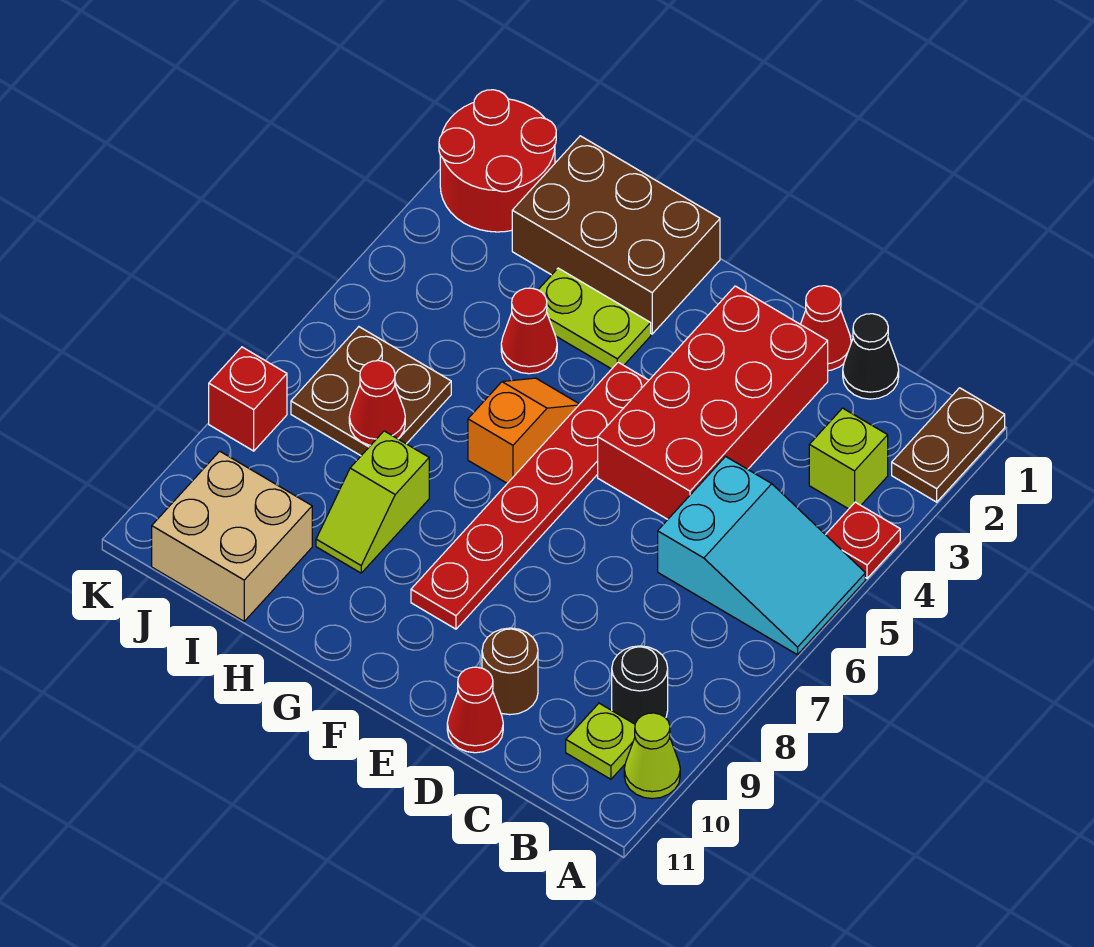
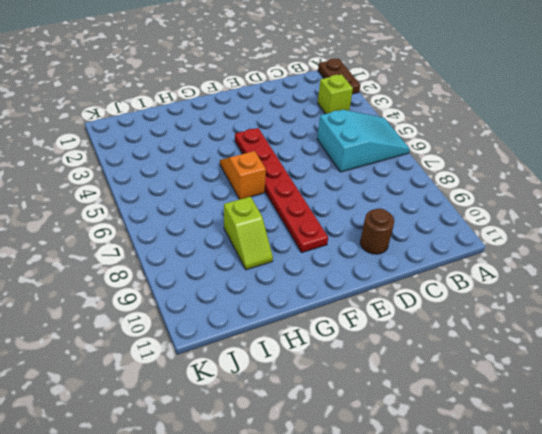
none -> red 1x1 plate [826,502,900,578]
none -> lime 1x1 cone [624,713,680,799]
none -> black 1x1 round brick [612,646,668,724]

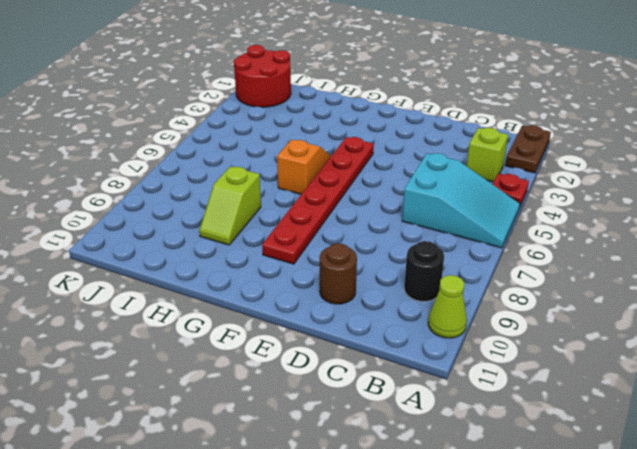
none -> lime 1x1 plate [566,703,635,779]
none -> black 1x1 cone [843,314,899,399]
none -> red 1x1 cone [801,286,851,371]

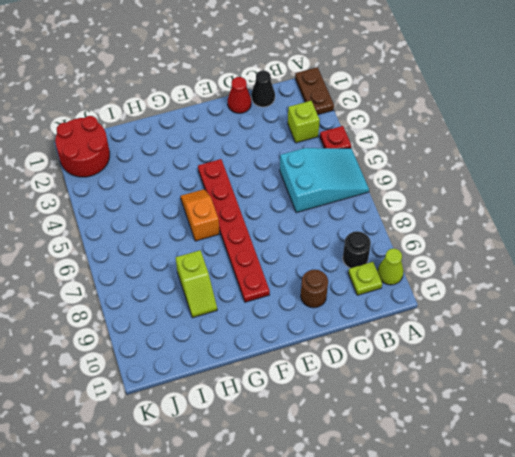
none -> red 2x4 brick [598,286,828,519]
none -> red 1x1 cone [447,667,503,753]
none -> brown 2x3 brick [512,136,720,334]

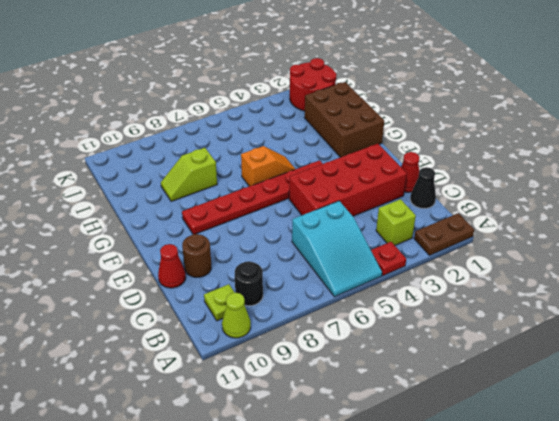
none -> lime 1x2 plate [538,268,651,369]
none -> red 1x1 cone [501,288,557,374]
none -> brown 2x2 plate [291,327,451,456]

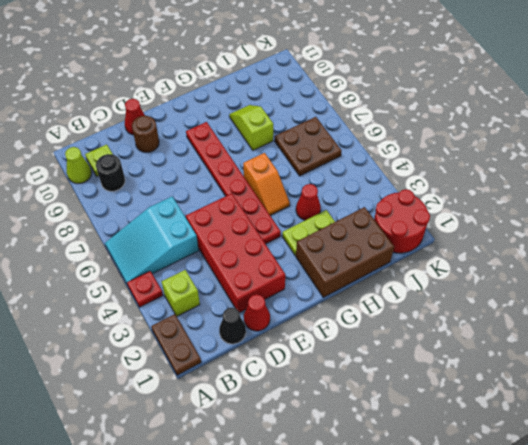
none -> tan 2x2 brick [152,451,312,621]
none -> red 1x1 brick [209,347,287,451]
none -> red 1x1 cone [349,361,405,445]

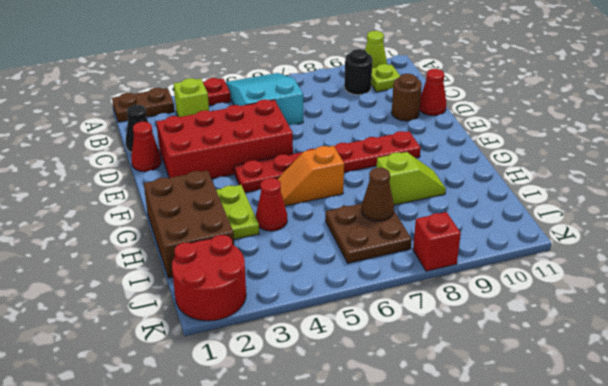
brown 1x1 cone [362,167,394,221] -> red 1x1 cone [349,361,405,445]
none -> tan 2x2 brick [152,451,312,621]

